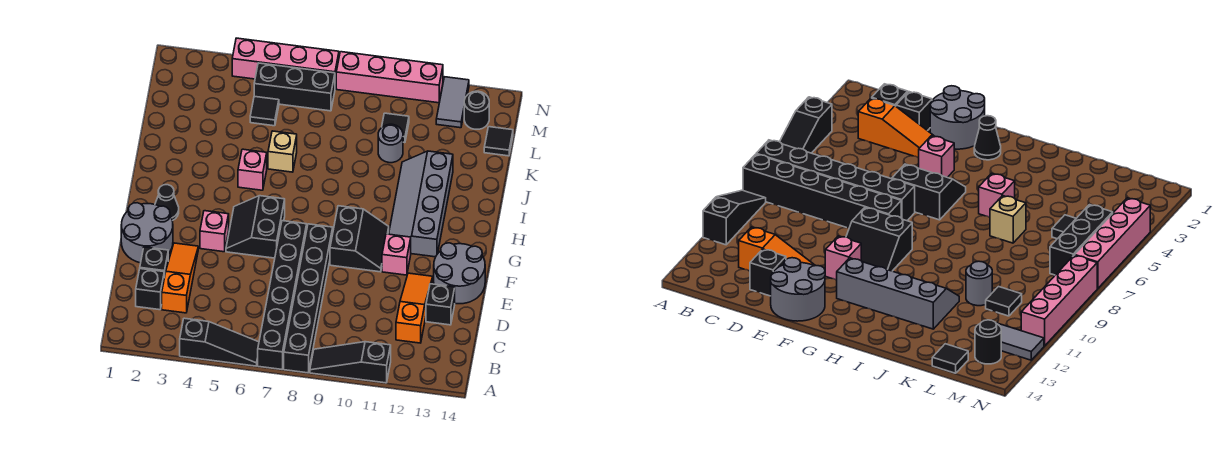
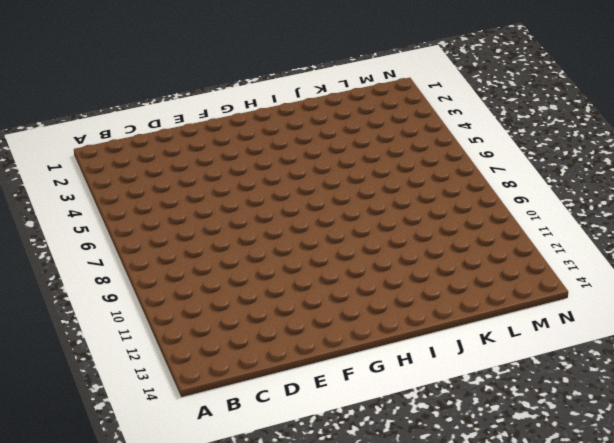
none -> black 1x3 slope [180,318,259,366]
none -> black 1x6 brick [258,221,307,369]
none -> black 1x6 brick [284,224,333,373]

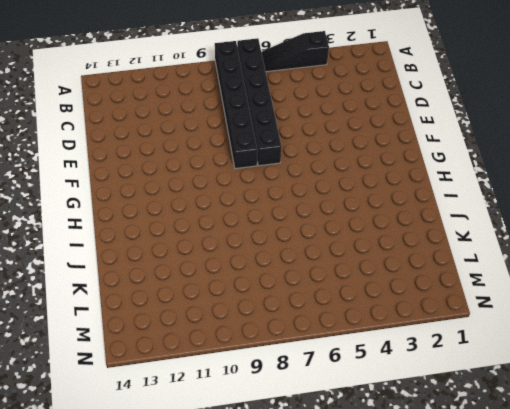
none -> black 1x3 slope [310,342,391,383]
none -> black 1x1 brick [136,269,164,310]
none -> orange 1x3 slope [162,243,198,313]

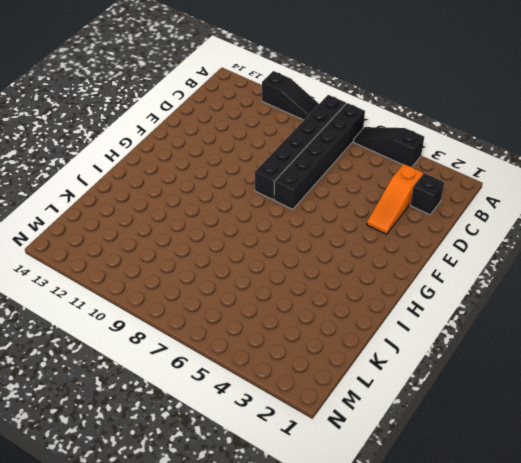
none -> orange 1x3 slope [396,273,433,343]
none -> black 1x1 brick [140,247,168,278]
none -> black 1x1 brick [426,284,455,325]

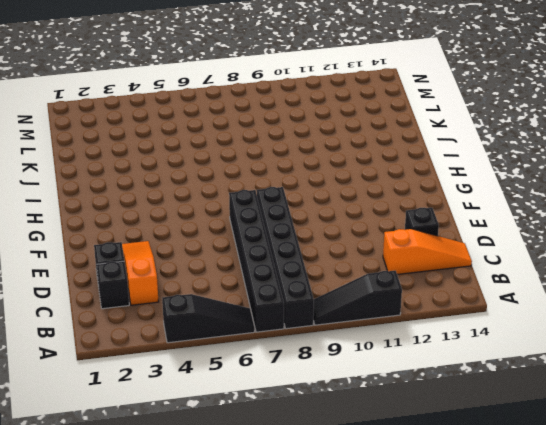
orange 1x3 slope [383,229,472,274] -> orange 1x3 slope turned to [396,273,433,343]
none -> grey 2x2 round brick [121,203,173,263]
none -> grey 2x2 round brick [434,243,485,304]
none -> pink 1x1 brick [200,211,229,252]

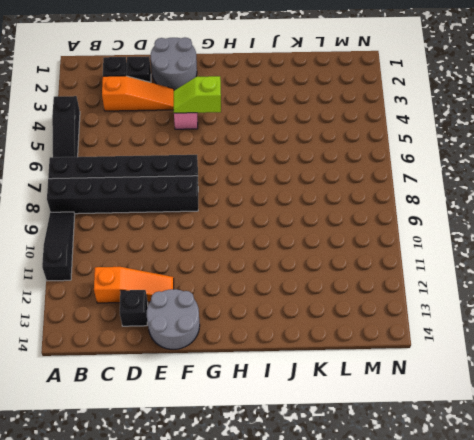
lime 1x2 slope [174,76,221,113] -> none
none -> black 2x2 slope [226,196,285,258]
none -> black 2x2 slope [330,206,389,272]
none -> pink 1x1 brick [382,234,411,275]

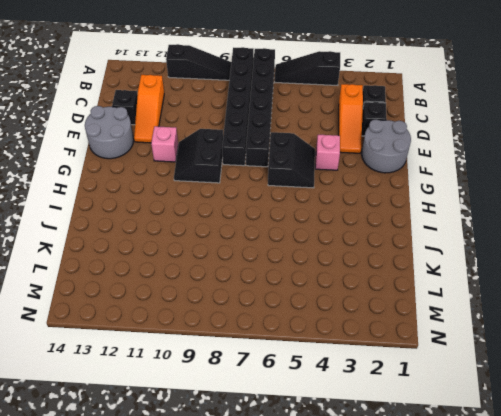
none -> black 1x1 cone [155,185,179,221]
none -> grey 2x4 slope [389,151,453,257]
none -> pink 1x1 brick [238,149,267,190]

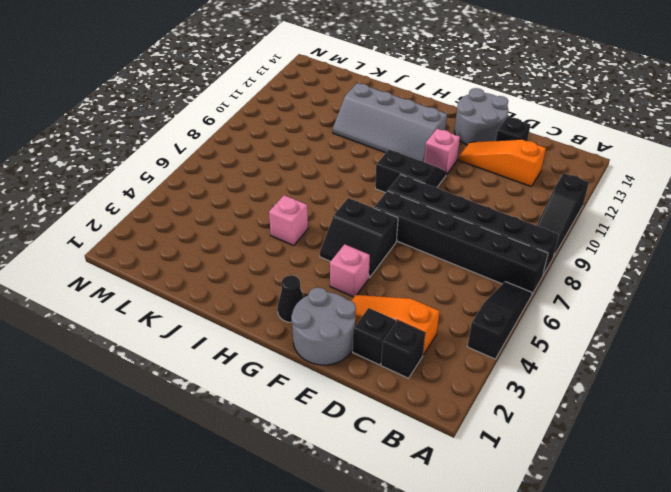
none -> tan 1x1 brick [268,131,297,172]
none -> grey 1x1 round brick [378,124,403,163]
none -> black 1x1 tile [250,96,279,126]

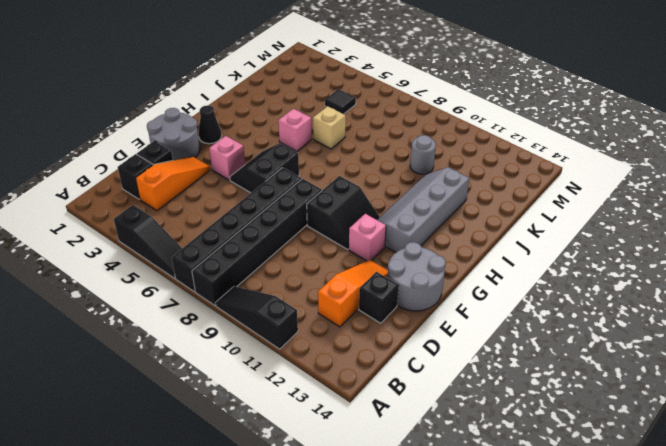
none -> black 1x1 tile [382,113,409,143]
none -> black 1x1 tile [484,127,513,156]
none -> black 1x3 brick [254,63,335,111]

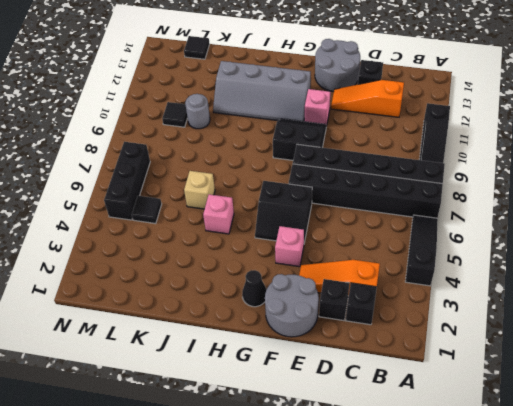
none -> grey 1x2 tile [436,77,469,128]
none -> black 1x1 round brick [464,91,489,129]
none -> pink 1x4 brick [232,38,339,88]

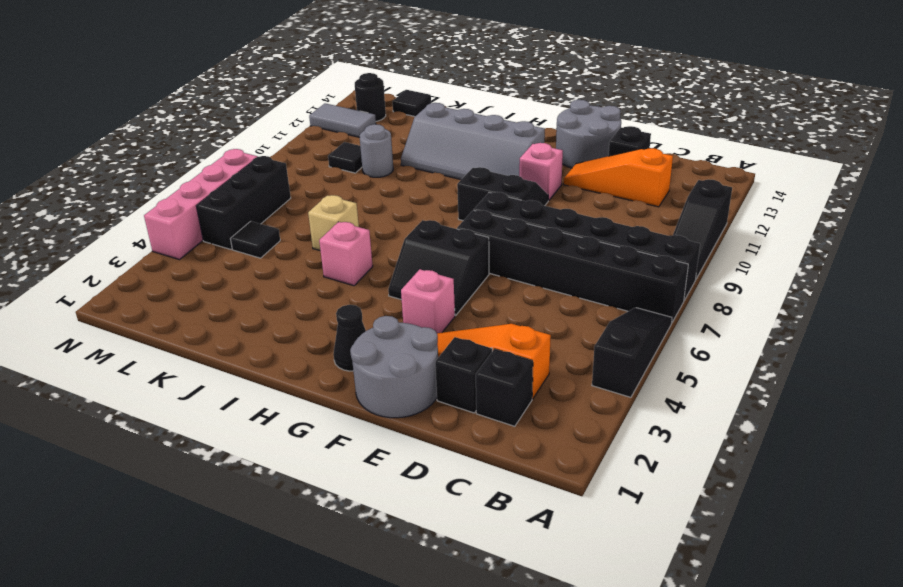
none -> pink 1x4 brick [336,52,443,103]

